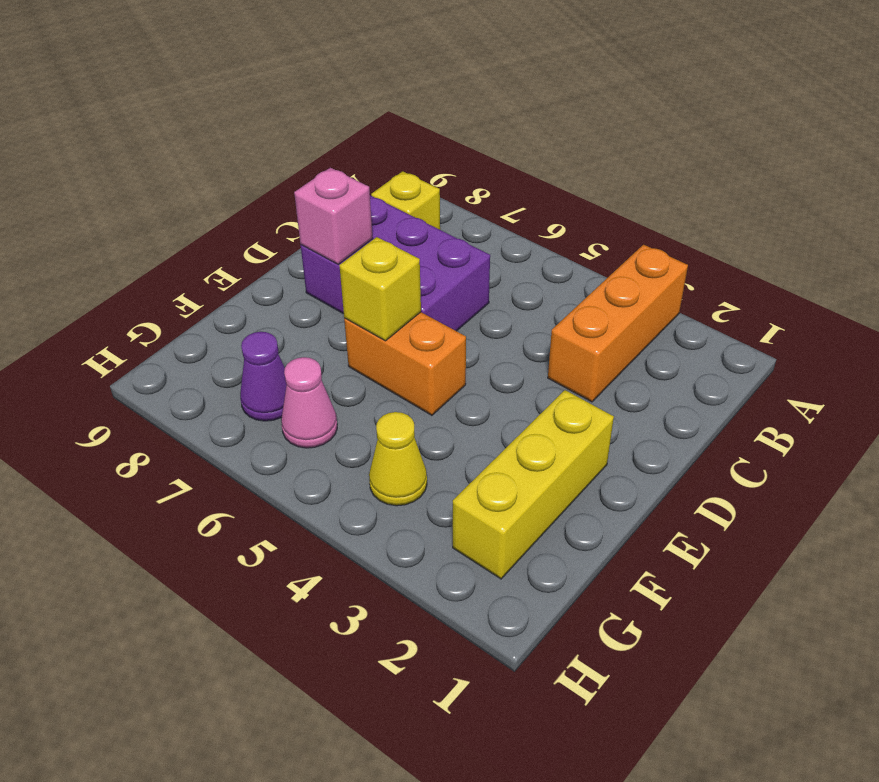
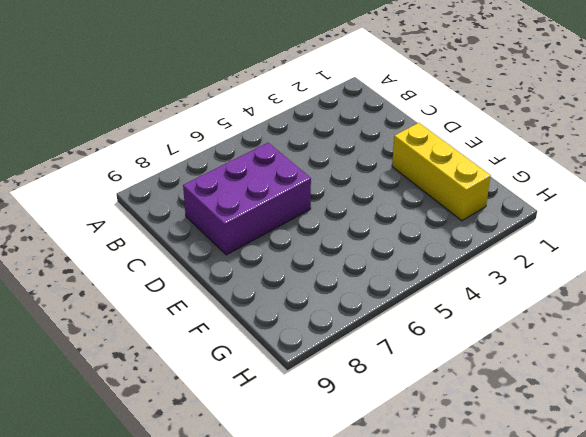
none -> orange 1x3 brick [548,245,688,402]
none -> yellow 1x1 brick [371,171,440,230]

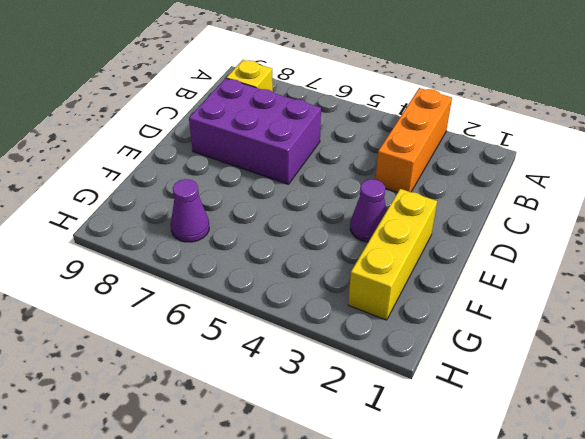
purple 1x1 cone [350,179,386,242] -> none
none -> orange 1x2 brick [344,312,466,415]
none -> yellow 1x1 cone [369,412,427,506]

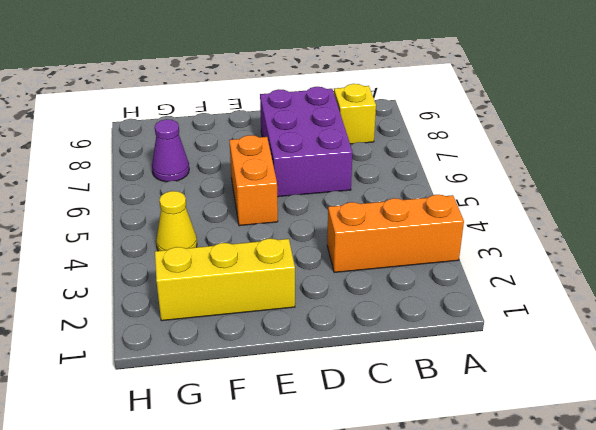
none -> pink 1x1 cone [281,357,337,448]
none -> pink 1x1 brick [294,168,373,264]

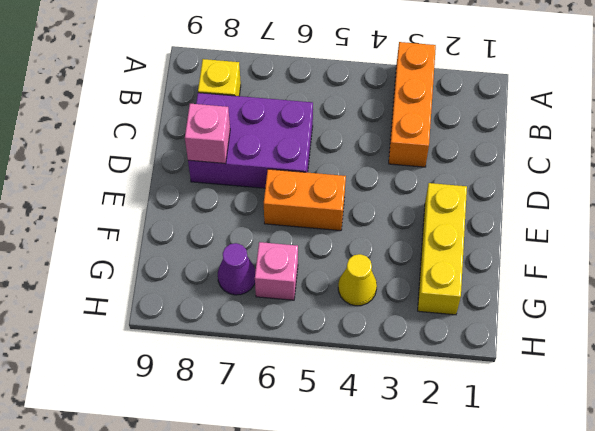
pink 1x1 brick [255,242,298,300] -> pink 1x1 cone [281,357,337,448]
none -> yellow 1x1 brick [339,237,421,341]

